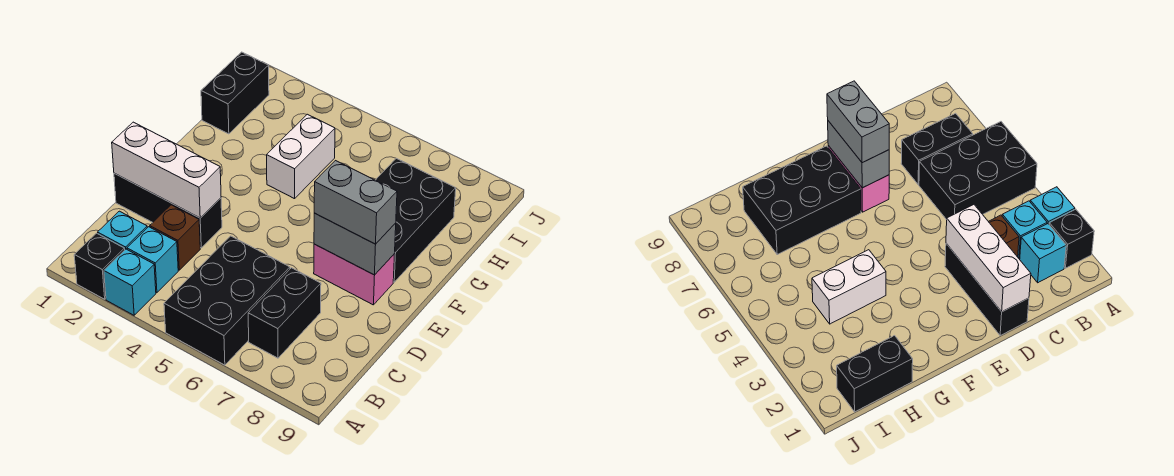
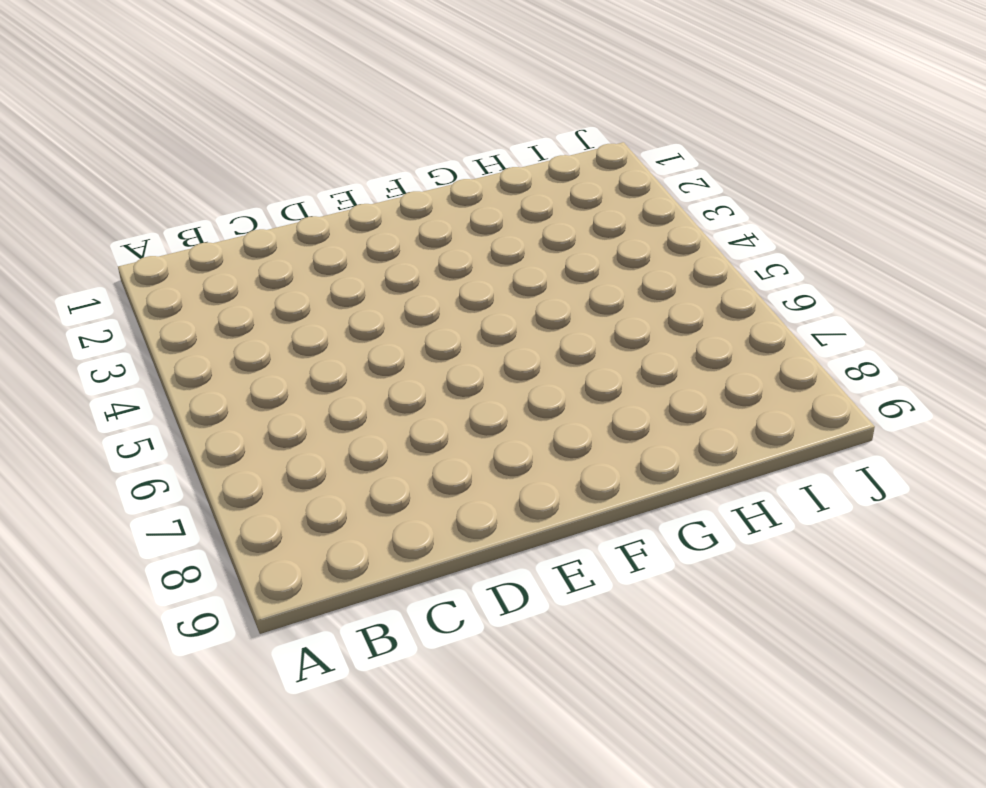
none -> black 1x1 brick [74,233,125,299]
none -> cyan 1x1 brick [104,249,156,315]
none -> black 2x3 brick [164,236,290,365]

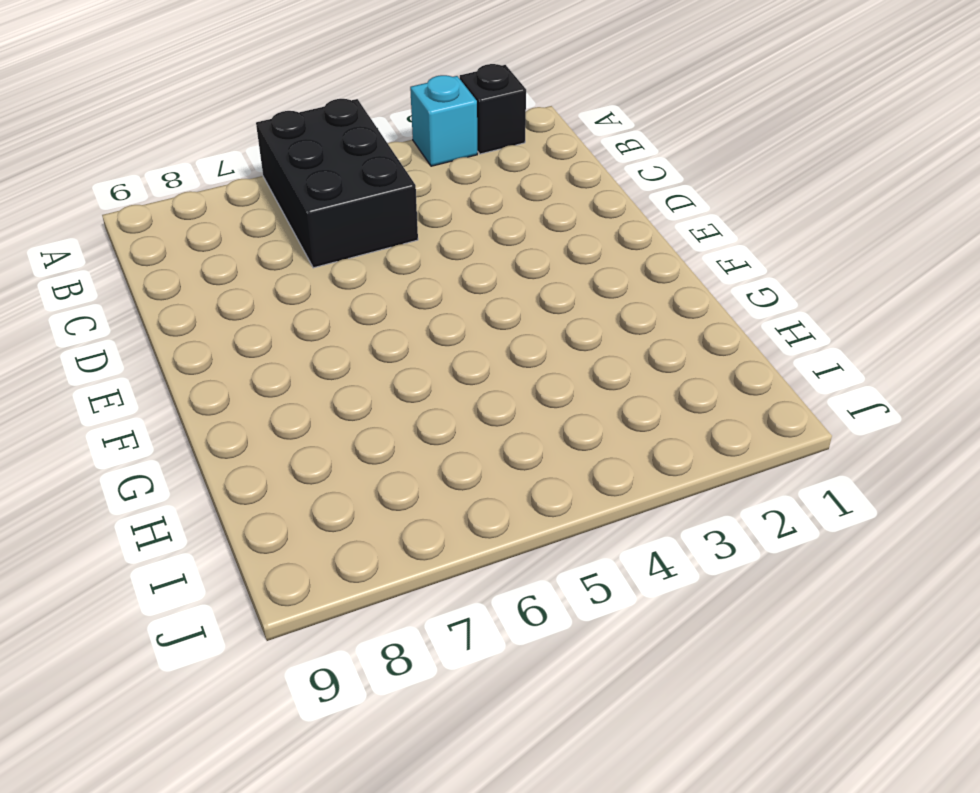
none -> cyan 1x1 brick [98,211,147,249]
none -> cyan 1x1 brick [127,227,178,293]
none -> black 1x2 brick [248,268,321,358]

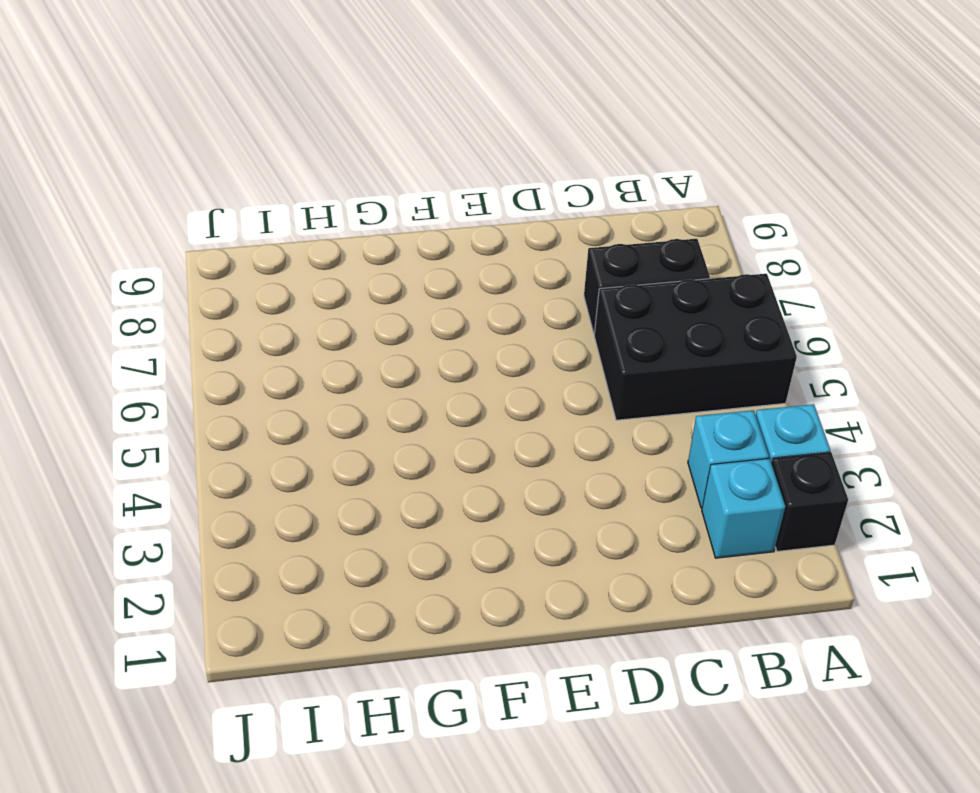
none -> brown 1x1 brick [150,205,200,270]
none -> black 1x3 brick [114,173,222,248]
none -> pink 1x2 brick [314,244,395,305]

